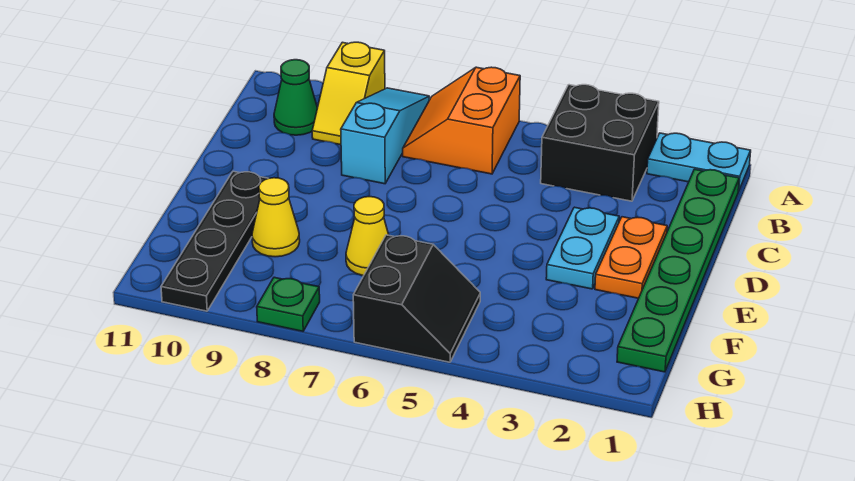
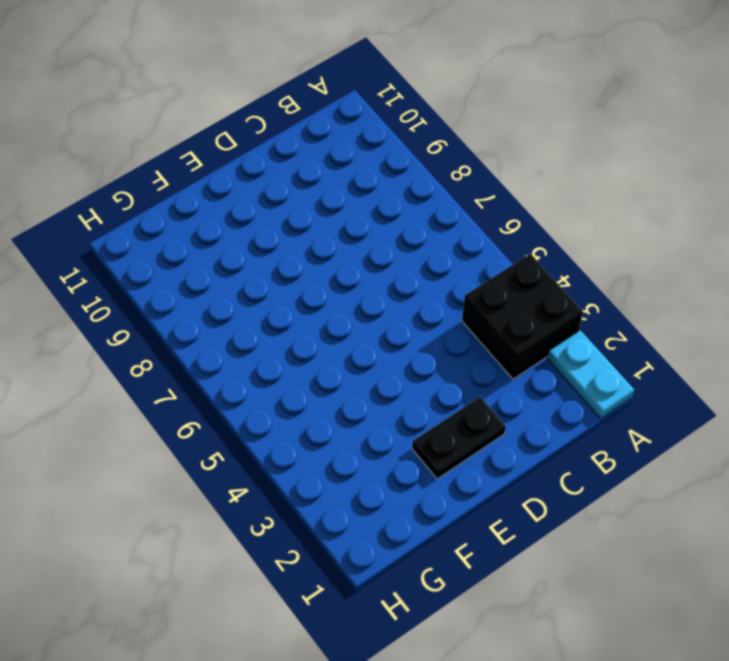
black 1x2 plate [412,397,506,479] -> orange 1x2 plate [595,217,667,298]
none -> orange 2x2 slope [403,67,520,174]
none -> cyan 1x3 slope [341,88,429,184]
none -> yellow 1x2 slope [312,42,385,145]

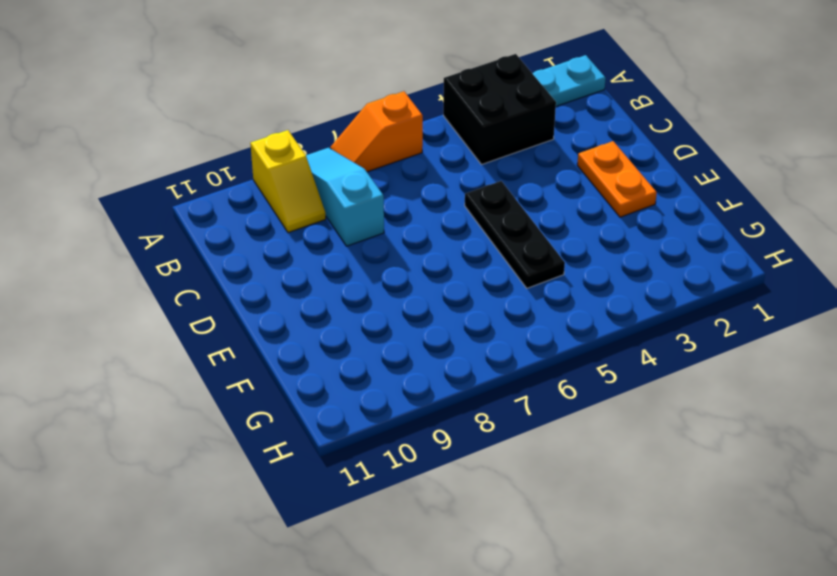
orange 1x2 slope [331,91,423,172] -> orange 2x2 slope [403,67,520,174]
black 1x3 plate [465,181,565,288] -> none
none -> green 1x6 plate [617,169,739,372]
none -> green 1x1 cone [274,60,317,135]
none -> cyan 1x2 plate [546,207,619,289]

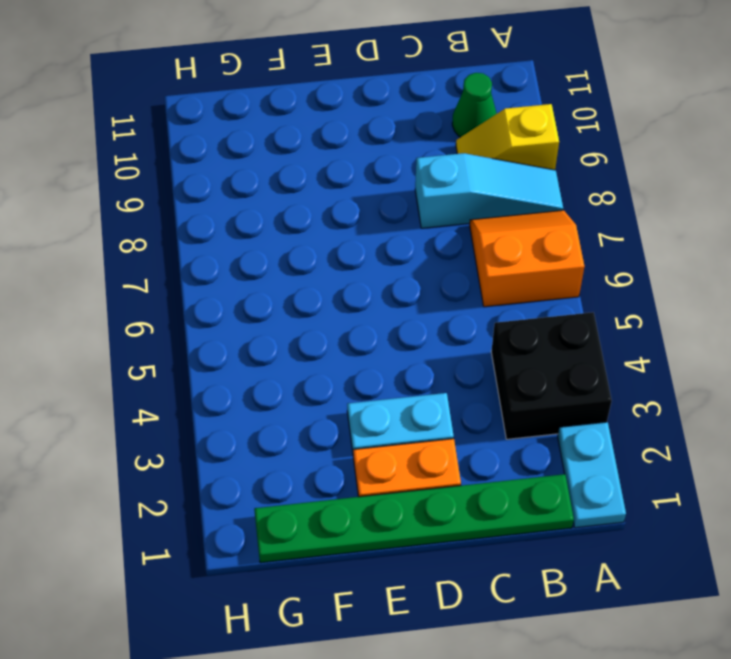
none -> black 1x4 plate [161,171,268,311]
none -> yellow 1x1 cone [346,197,389,276]
none -> yellow 1x1 cone [252,178,300,257]

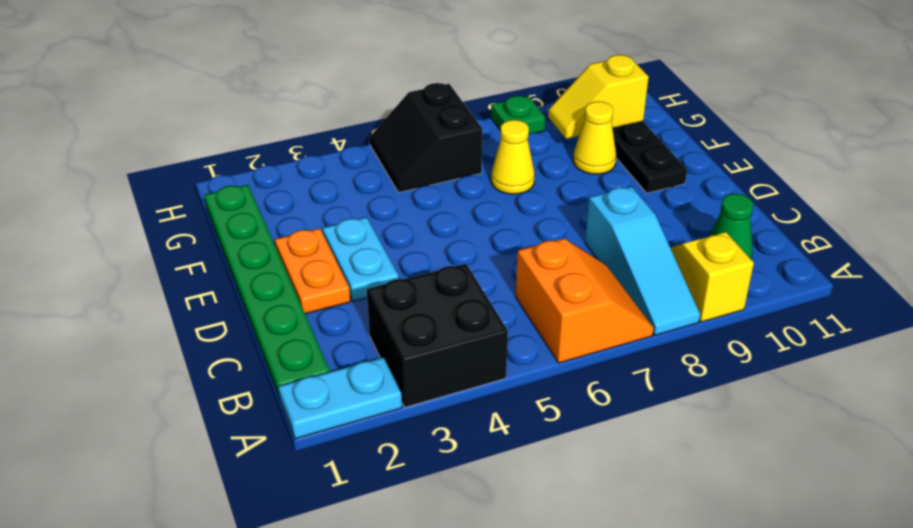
yellow 1x2 slope [548,55,649,139] -> none

